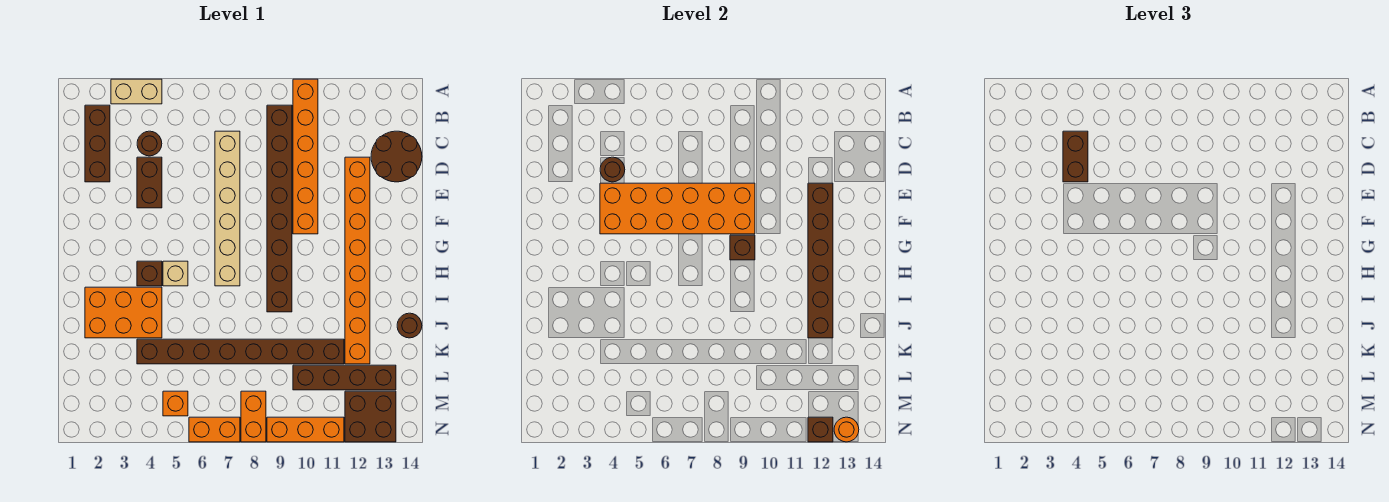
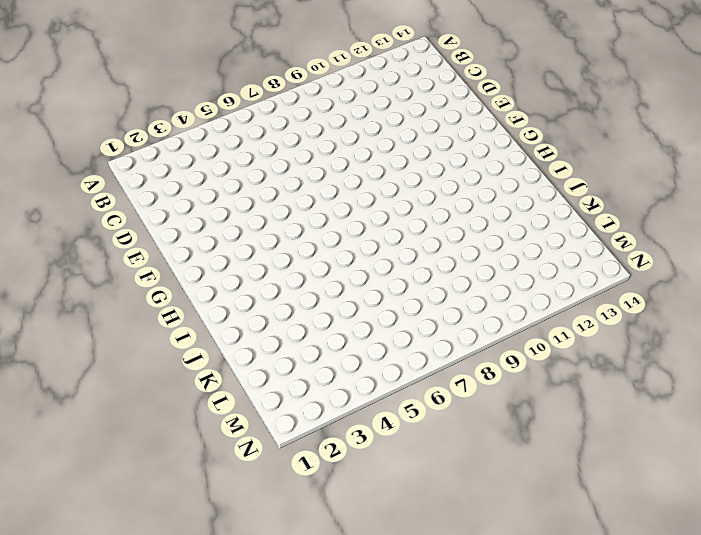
none -> tan 1x2 brick [111,79,162,104]
none -> orange 1x6 brick [293,79,318,234]
none -> brown 1x3 brick [85,105,110,182]

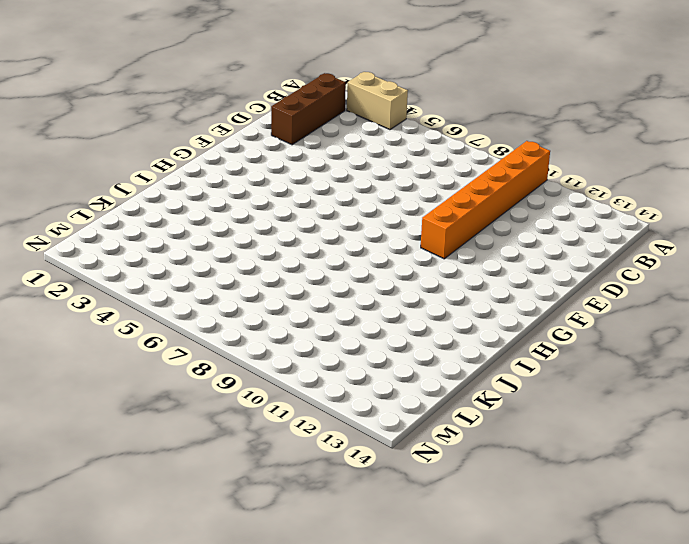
none -> brown 1x8 brick [267,105,292,312]
none -> brown 1x1 round brick [137,131,162,156]
none -> tan 1x6 brick [215,131,240,286]

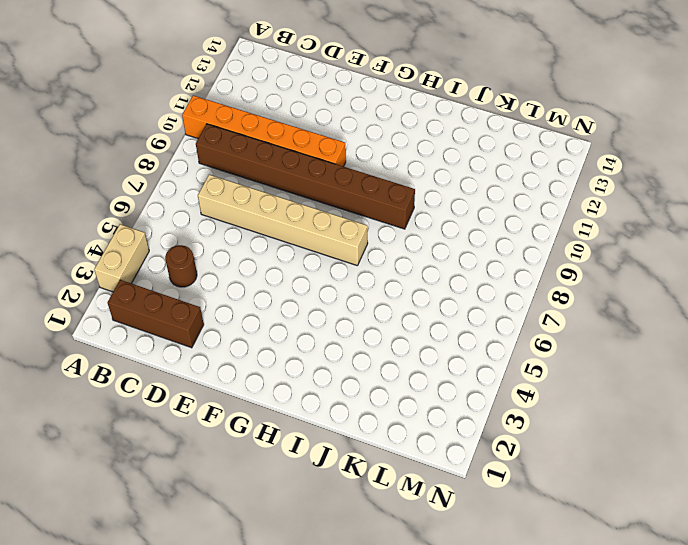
none -> brown 2x2 round brick [371,131,422,182]
none -> brown 1x2 brick [137,157,162,208]
none -> orange 1x8 brick [345,157,370,364]

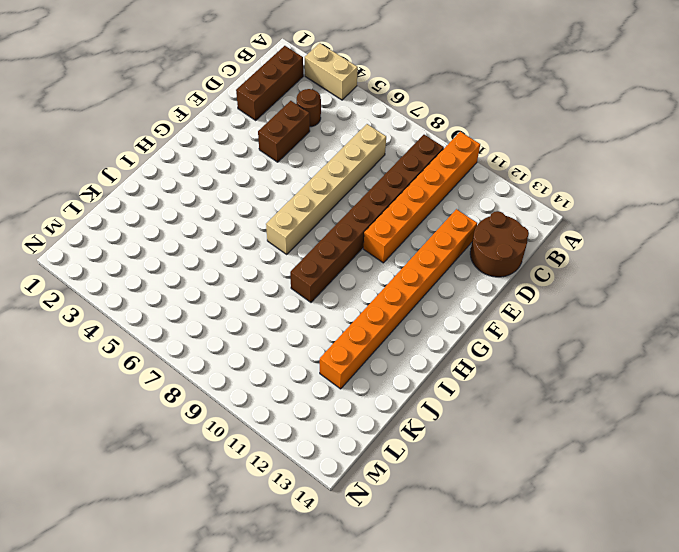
none -> brown 1x1 brick [137,261,162,286]
none -> tan 1x1 brick [163,261,188,286]
none -> orange 2x3 brick [85,287,162,338]

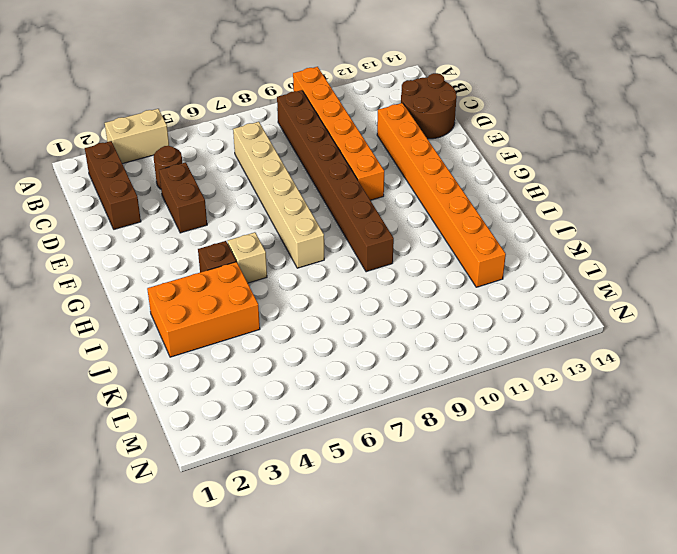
none -> brown 1x1 round brick [397,313,422,338]
none -> brown 1x8 brick [137,339,344,364]
none -> brown 1x4 brick [293,365,396,390]

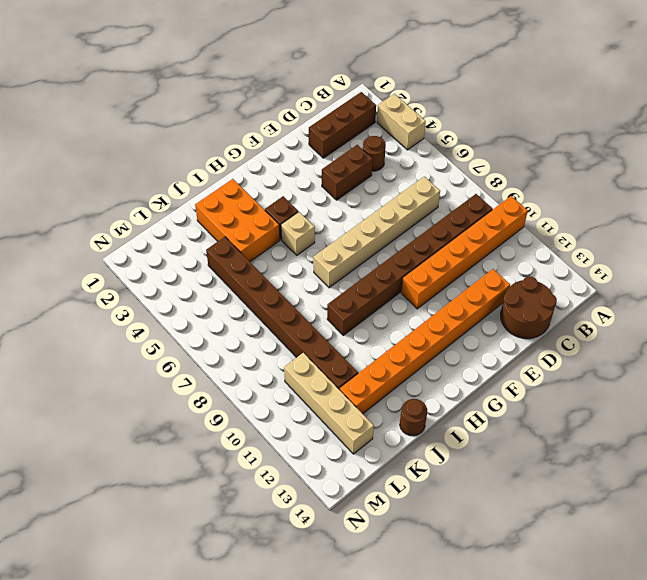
tan 1x4 brick [284,353,374,454] -> brown 1x4 brick [293,365,396,390]
none -> orange 1x1 brick [163,391,188,416]
none -> orange 1x2 brick [241,391,266,442]
none -> brown 2x2 brick [345,391,396,442]

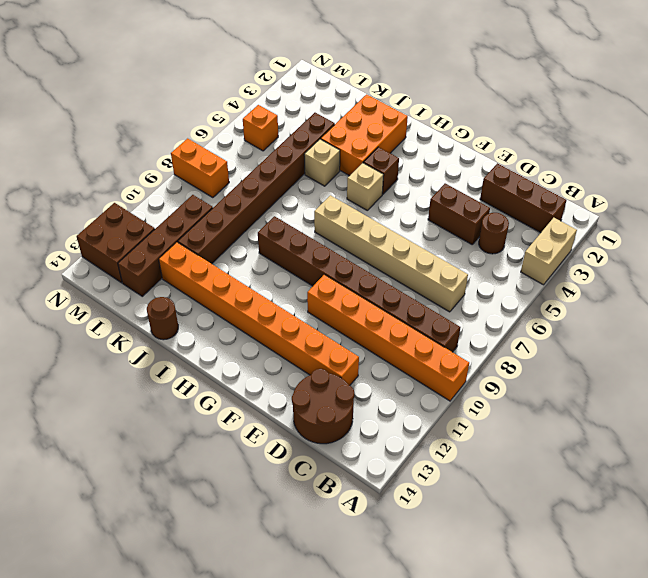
tan 1x1 brick [304,139,340,186] -> none
none -> orange 1x2 brick [189,417,240,442]
none -> orange 1x3 brick [267,417,344,442]
none -> brown 1x1 round brick [600,157,625,182]

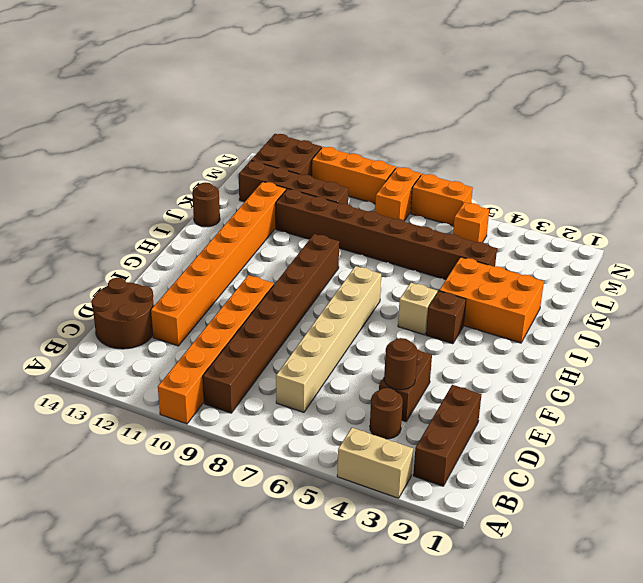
none -> orange 2x6 brick [600,183,755,234]
none -> brown 1x6 brick [808,183,833,338]
none -> brown 1x1 brick [730,235,755,260]

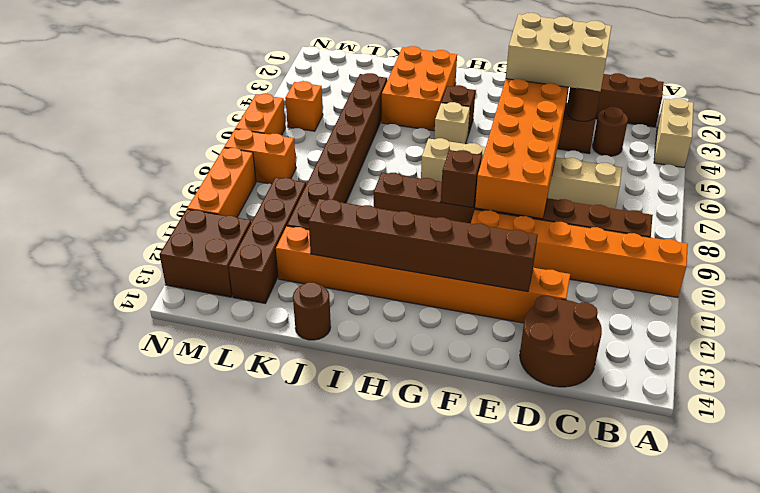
tan 2x3 brick [506,13,612,91] -> brown 1x2 brick [1063,131,1088,182]
none -> brown 1x1 brick [808,417,833,442]
none -> orange 1x1 round brick [834,417,859,442]

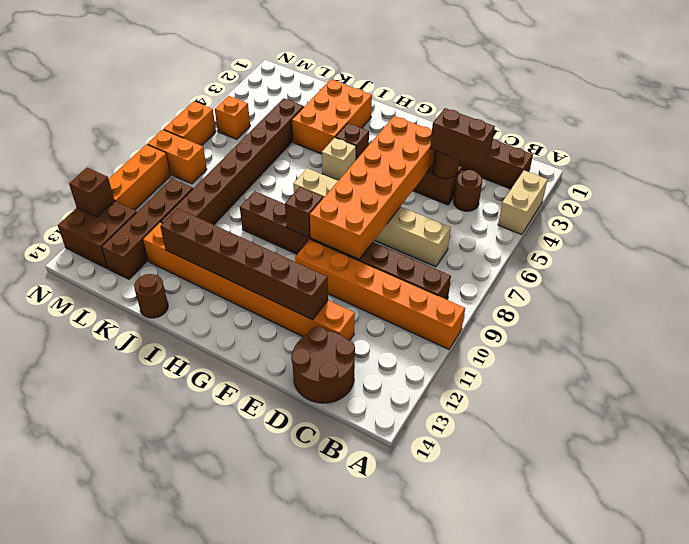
none -> orange 1x1 round brick [834,417,859,442]

